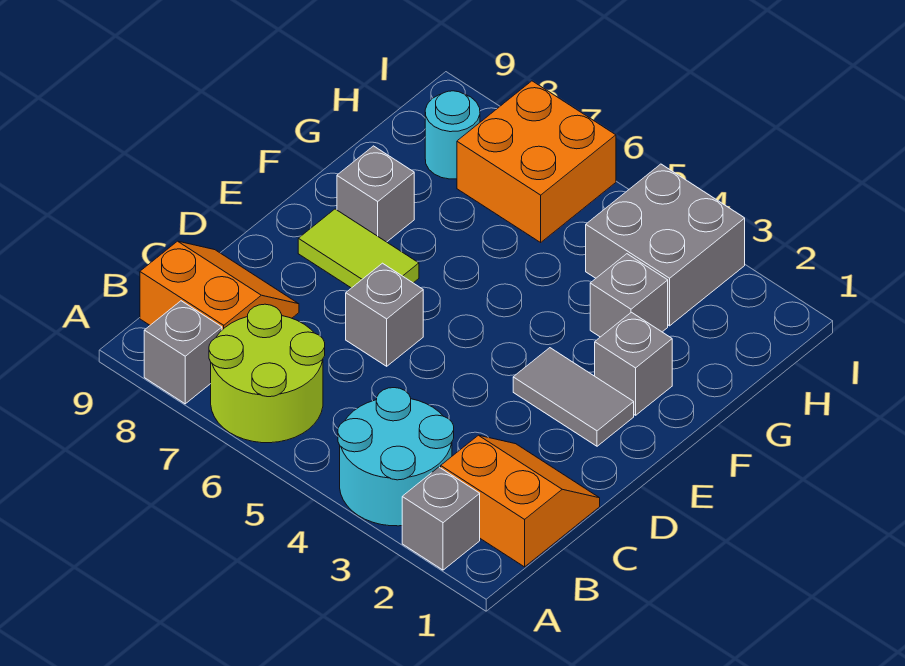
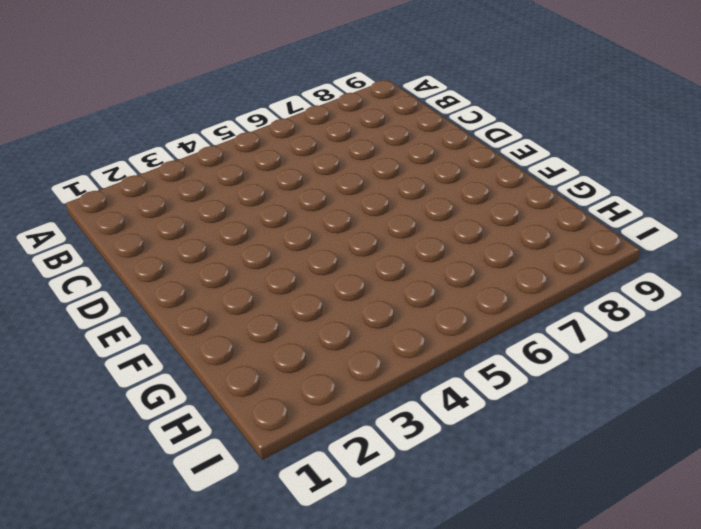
none -> grey 1x1 brick [402,467,480,570]
none -> cyan 2x2 round brick [338,388,454,526]
none -> lime 2x2 round brick [209,304,325,443]

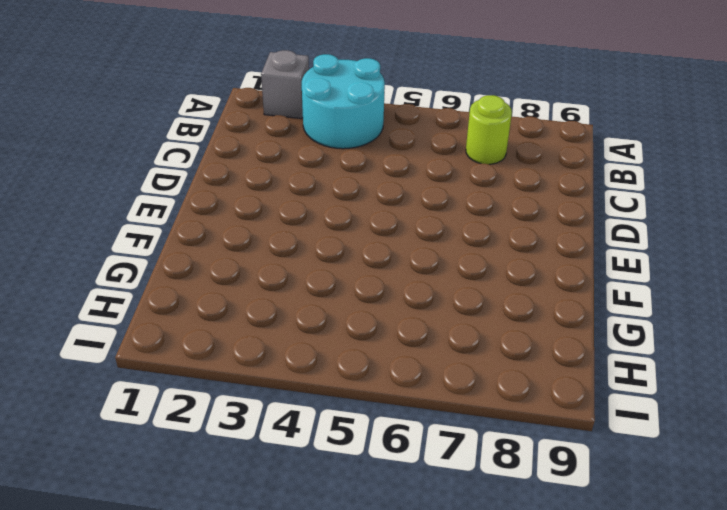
lime 1x1 round brick [466,95,512,164] -> lime 2x2 round brick [209,304,325,443]
none -> grey 1x1 brick [144,301,222,404]
none -> orange 2x2 slope [441,435,600,567]
none -> orange 2x2 slope [140,241,299,330]

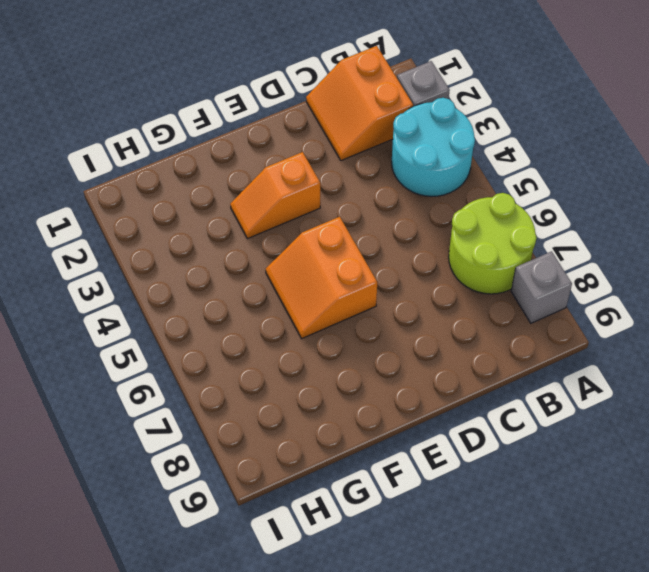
orange 1x2 slope [230,152,320,239] -> grey 1x2 tile [513,348,634,446]
orange 2x2 slope [266,217,377,339] -> orange 2x2 slope moved to [140,241,299,330]
none -> grey 1x1 brick [346,263,423,366]
none -> lime 1x2 tile [298,209,419,288]
none -> grey 1x1 brick [595,312,672,415]

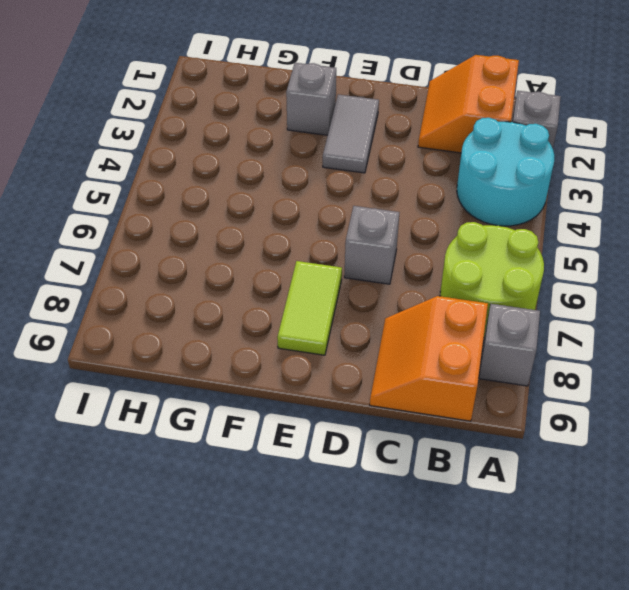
none -> grey 1x1 brick [337,146,414,242]
none -> grey 1x1 brick [590,254,668,337]
none -> grey 2x2 brick [586,164,745,326]

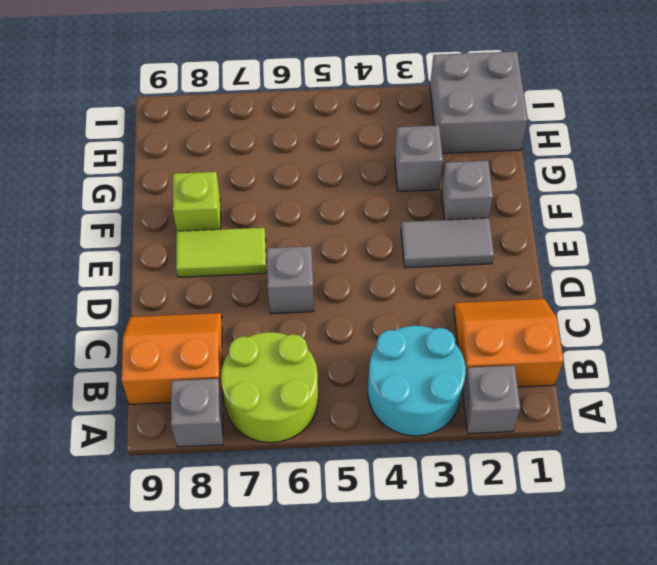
lime 1x1 brick [173,172,221,231] -> grey 1x1 brick [337,146,414,242]
grey 2x2 brick [430,51,527,153] -> grey 2x2 brick moved to [586,164,745,326]
none -> orange 2x2 brick [457,81,616,242]
none -> cyan 1x1 round brick [425,91,480,179]

